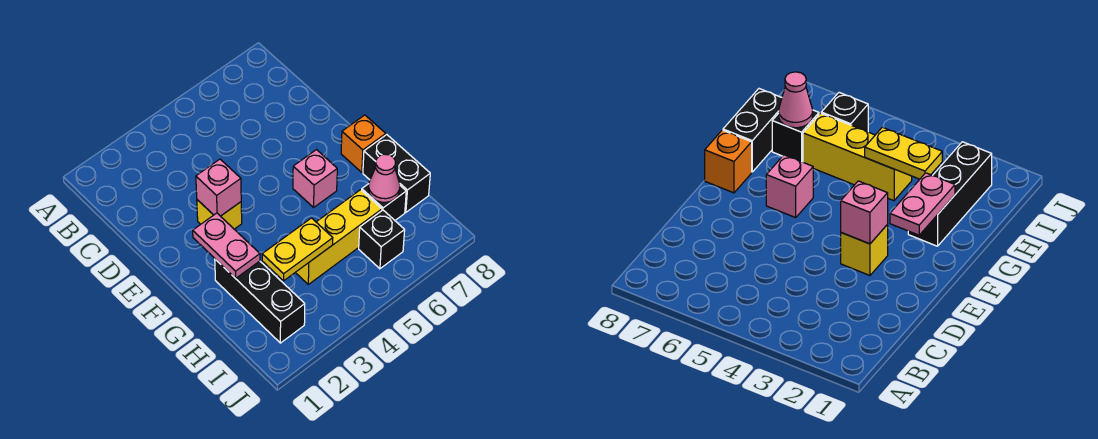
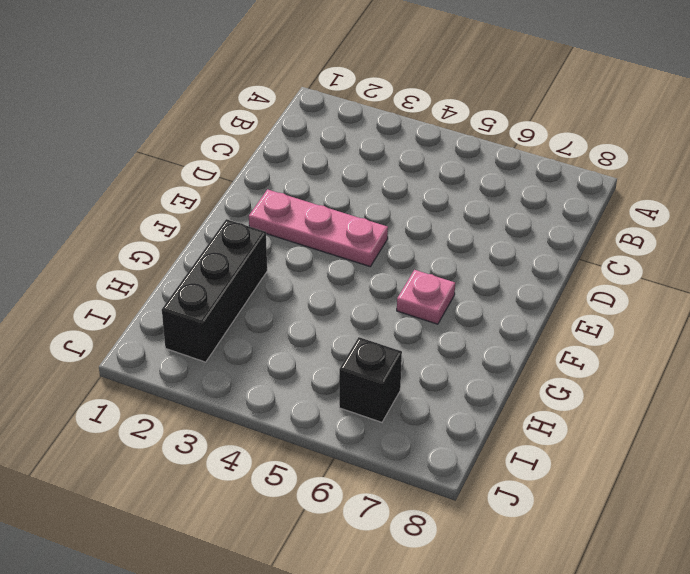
pink 1x3 plate [249,189,388,266] -> yellow 1x1 brick [197,200,242,229]
pink 1x1 plate [397,270,455,324] -> pink 1x1 brick [293,150,337,207]
none -> orange 1x1 brick [341,115,386,172]
none -> black 1x2 brick [363,135,430,212]
none -> yellow 1x3 brick [295,190,382,284]

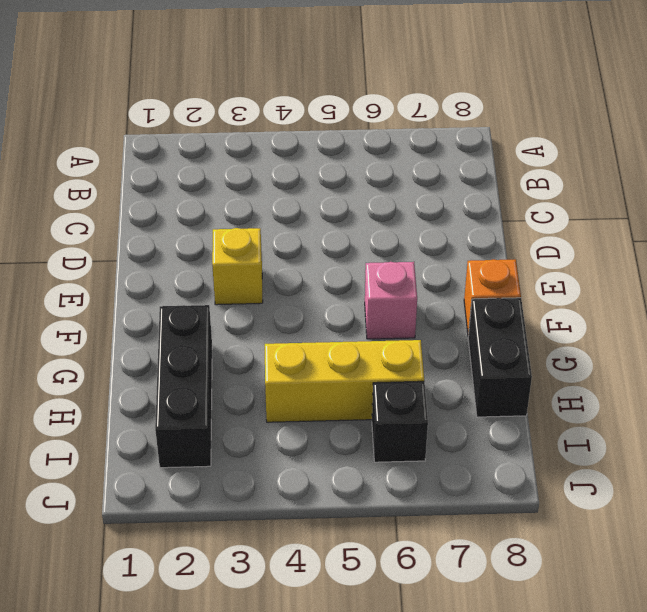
none -> black 1x1 brick [362,184,406,220]
none -> pink 1x1 brick [196,159,241,216]
none -> pink 1x2 plate [193,213,260,278]

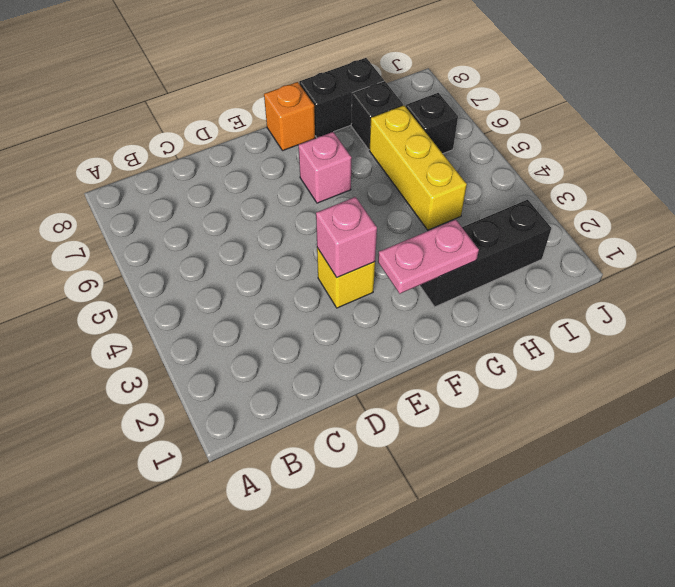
none -> yellow 1x2 plate [262,218,333,281]
none -> pink 1x1 cone [368,154,400,202]

